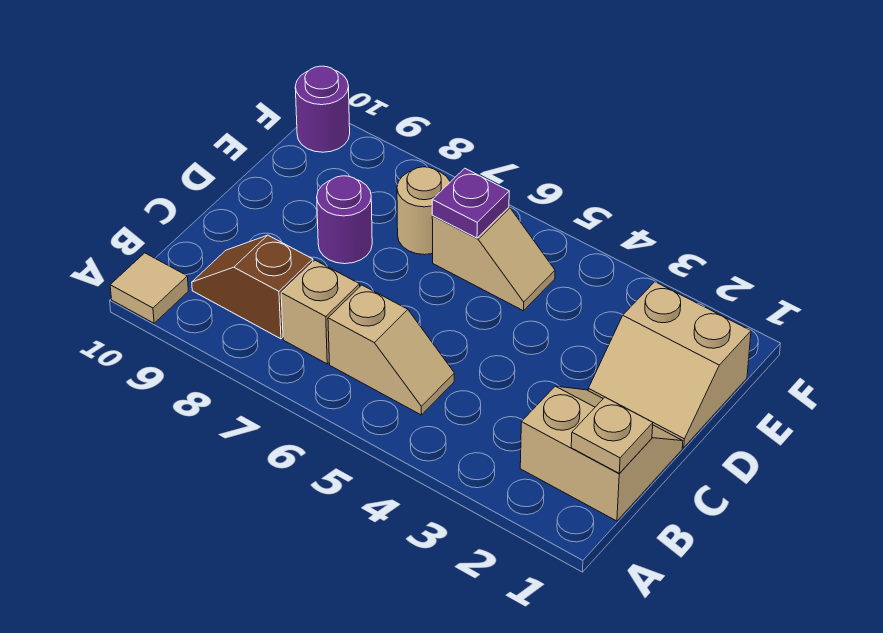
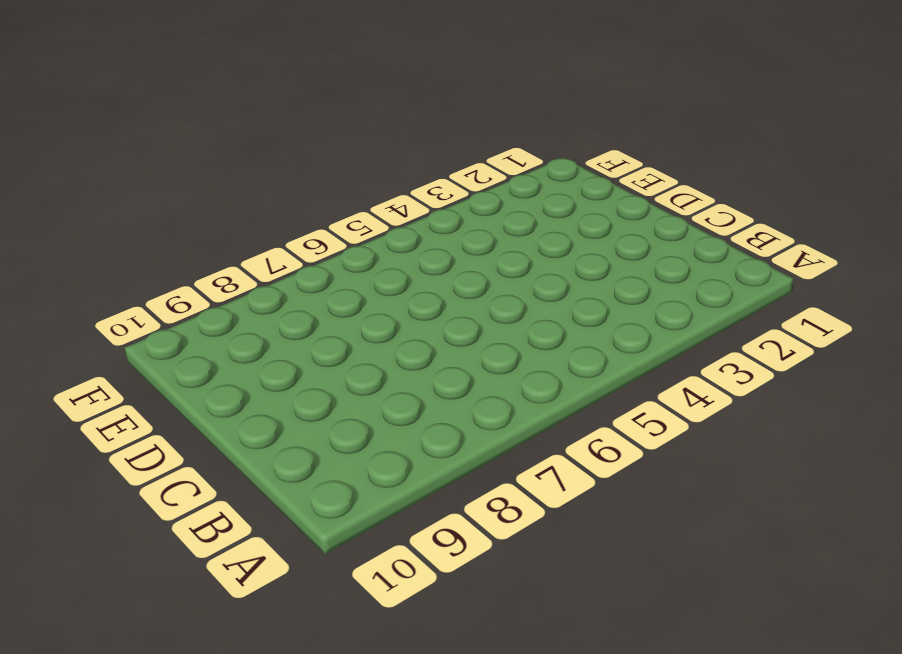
none -> tan 1x1 tile [110,253,188,323]
none -> tan 2x2 slope [520,386,683,521]
none -> tan 1x2 slope [328,285,454,415]

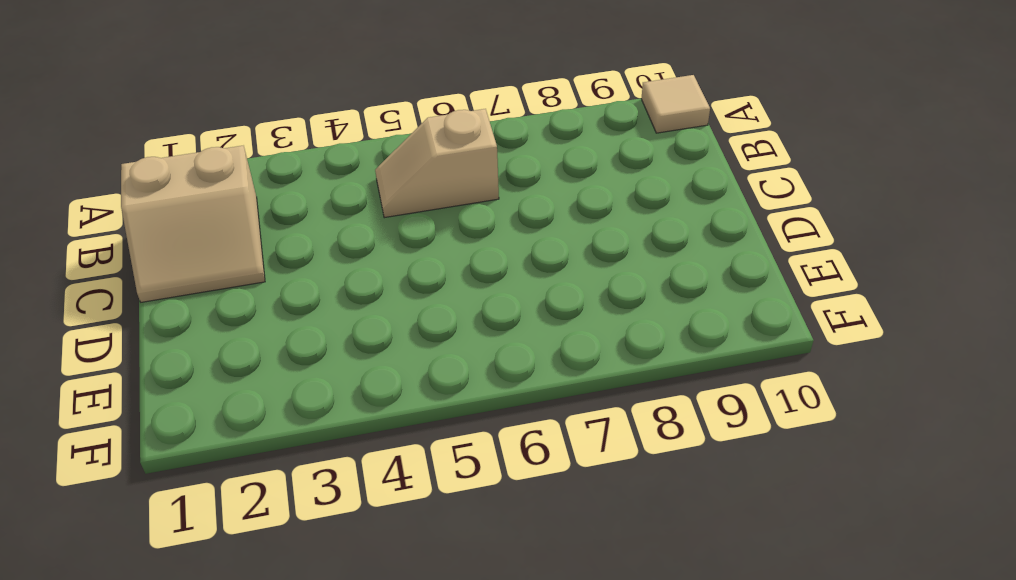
none -> tan 1x1 brick [281,260,360,364]
none -> brown 1x2 slope [192,235,313,339]
none -> tan 2x2 slope [588,282,751,447]

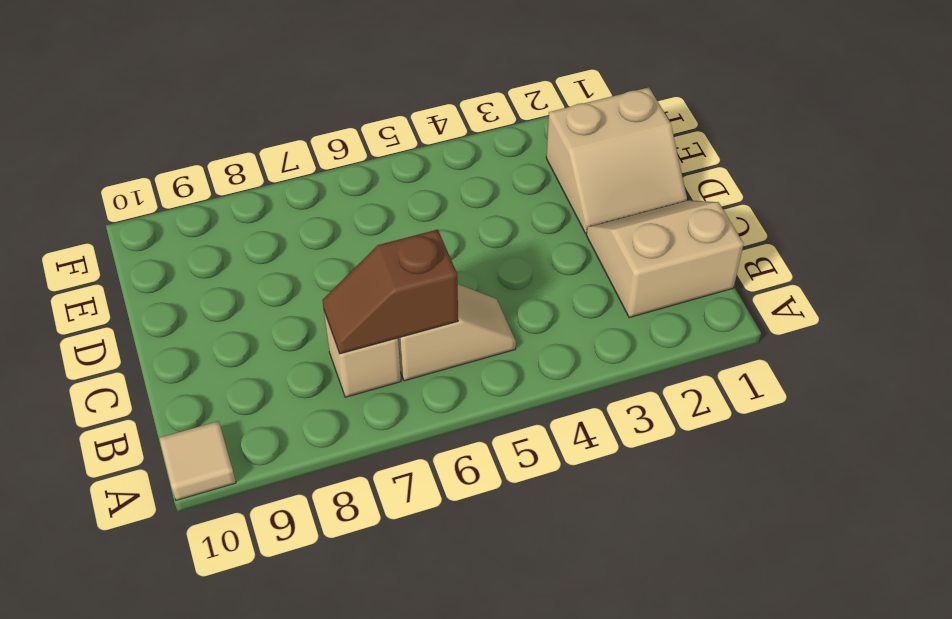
brown 1x2 slope [322,230,458,354] -> brown 1x2 slope moved to [192,235,313,339]
none -> purple 1x1 round brick [317,176,372,264]
none -> tan 1x2 slope [432,207,555,311]
none -> tan 1x1 round brick [397,167,450,255]

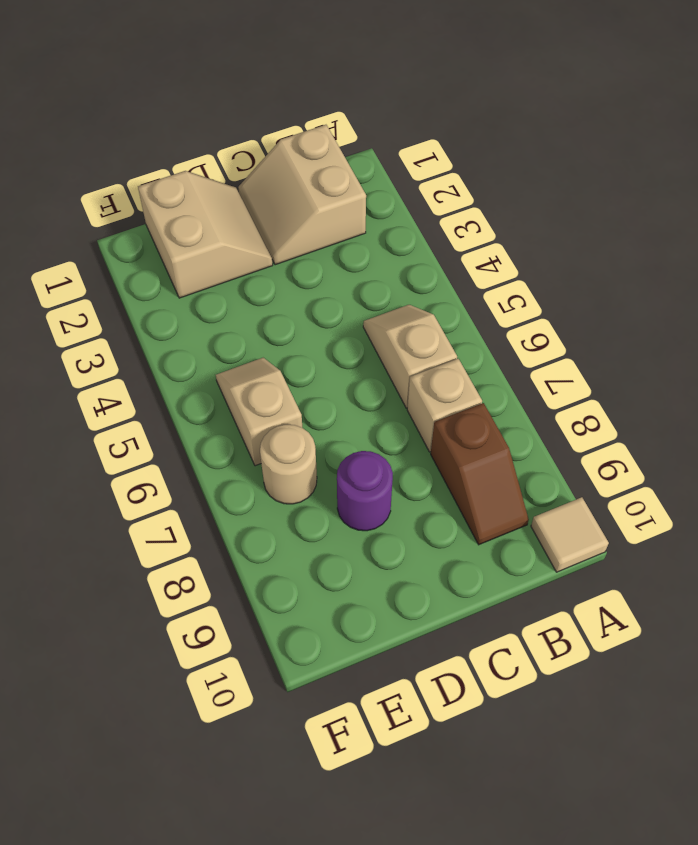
none -> purple 1x1 round brick [295,66,350,152]
none -> tan 1x1 plate [571,397,653,473]
none -> purple 1x1 plate [432,168,509,238]

